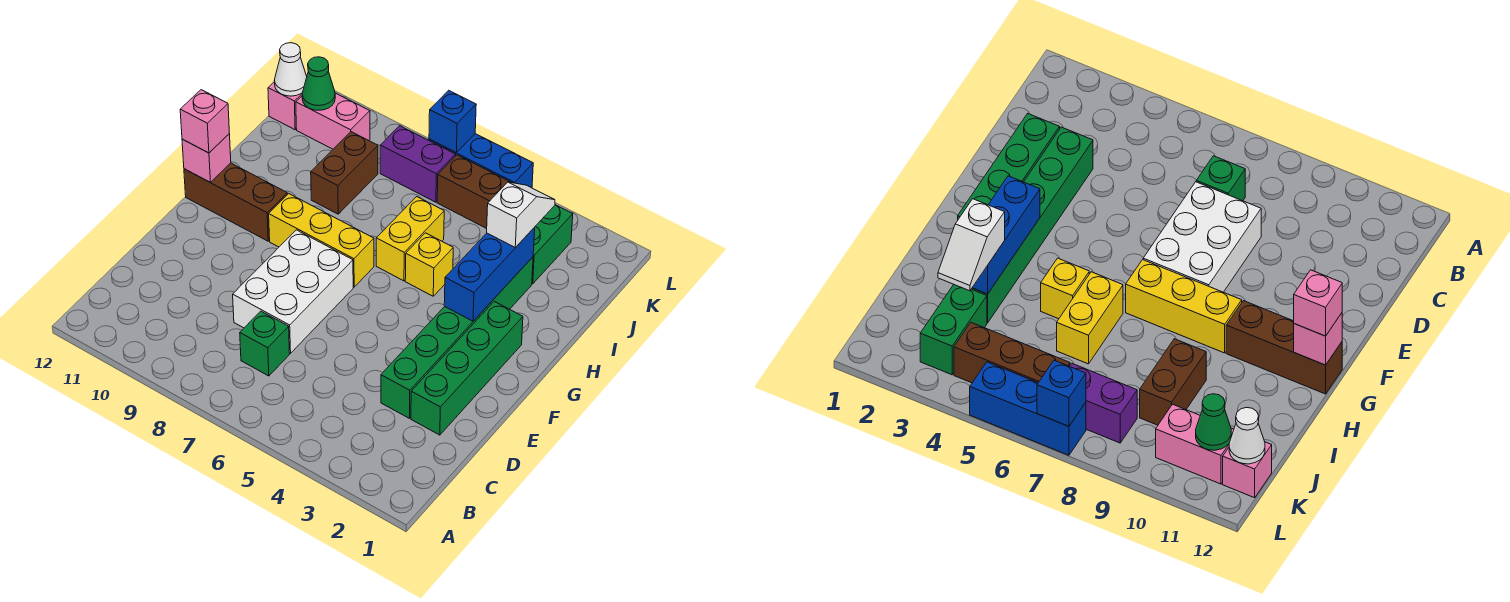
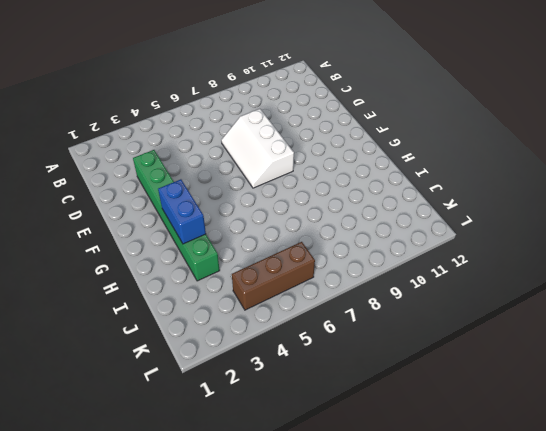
white 2x3 slope [221,109,294,188] -> white 2x3 brick [233,230,353,353]
blue 1x2 brick [158,179,206,244] -> blue 1x3 brick [444,227,535,321]
none -> green 1x1 brick [240,311,290,376]
none -> green 1x4 brick [411,301,523,435]
none -> yellow 1x3 brick [269,194,374,287]

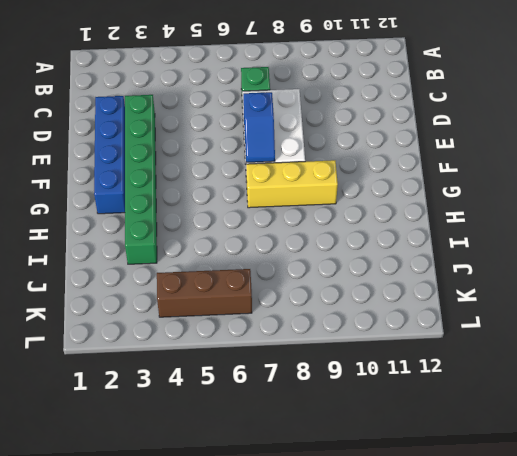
blue 1x4 brick [94,96,125,214] -> green 1x4 brick [411,301,523,435]
blue 1x2 slope [243,92,275,163] -> none
none -> brown 1x3 brick [184,163,287,241]
none -> yellow 1x1 brick [405,233,453,296]
none -> yellow 1x2 brick [376,197,444,281]

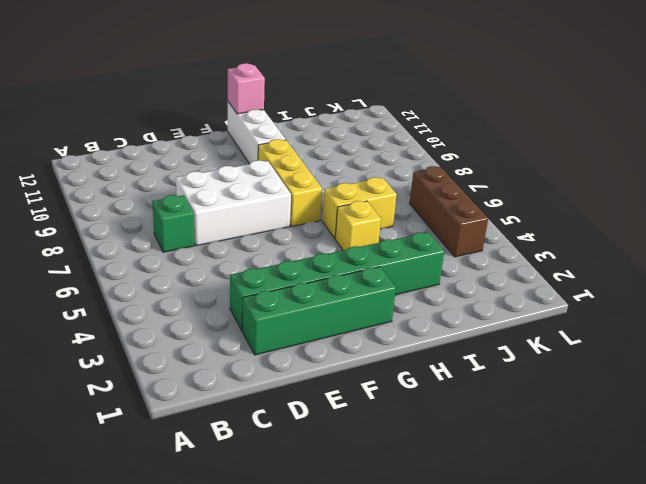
white 1x3 brick [228,102,286,164] -> brown 1x3 brick [184,163,287,241]
none -> brown 1x2 brick [311,132,378,214]
none -> green 1x2 brick [532,205,573,284]
none -> purple 1x2 brick [380,126,456,202]

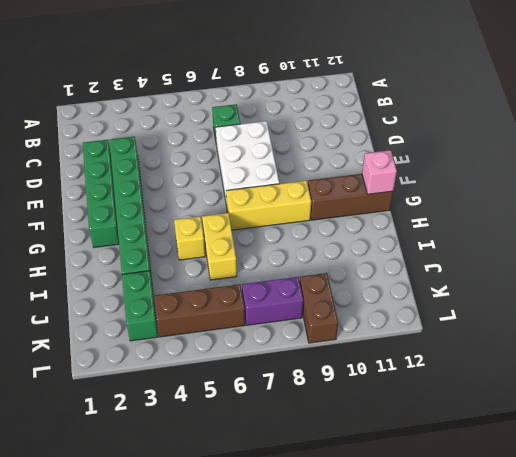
brown 1x2 brick [300,273,338,343] -> brown 1x2 brick moved to [311,132,378,214]
none -> pink 1x2 brick [296,93,370,149]
none -> pink 1x1 brick [268,81,302,130]
none -> blue 1x3 brick [429,134,533,188]

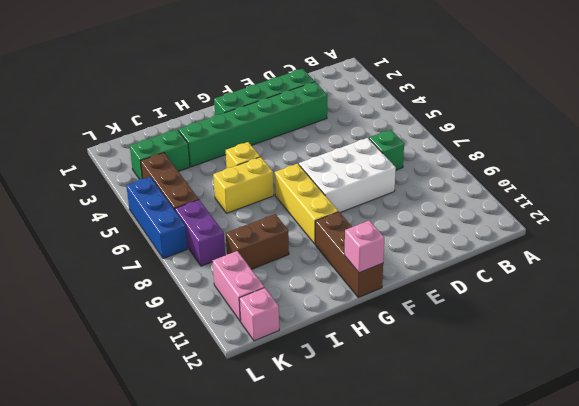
none -> blue 1x3 brick [444,227,535,321]
none -> green 1x1 cone [302,57,335,110]
none -> white 1x1 cone [274,43,307,96]

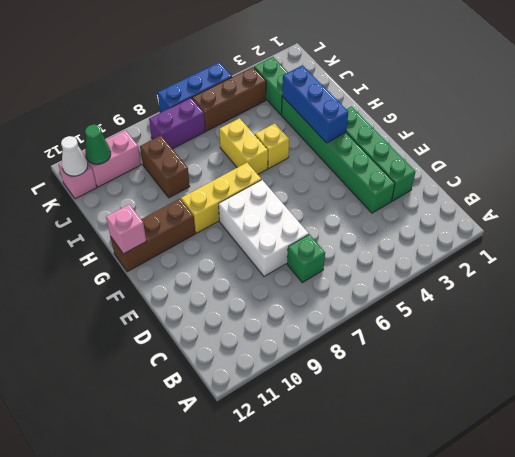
none -> blue 1x1 brick [429,90,476,152]
none -> pink 1x1 brick [180,90,229,153]
none -> white 1x2 slope [487,182,555,248]

